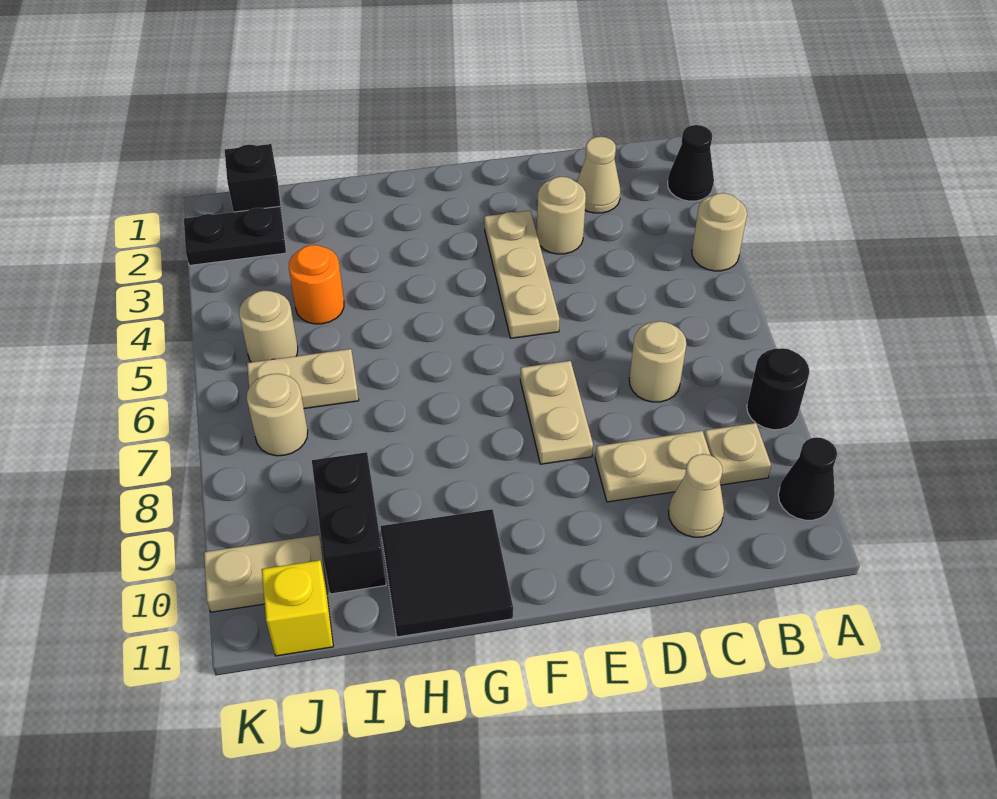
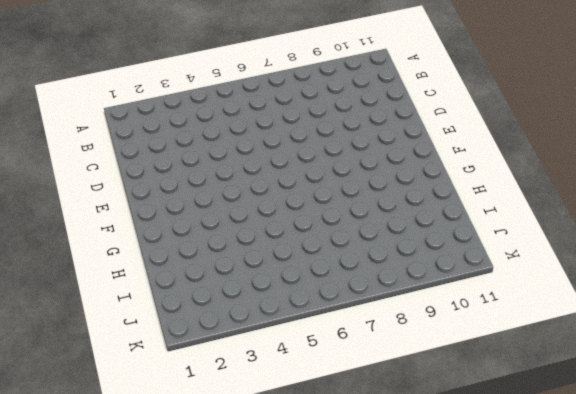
none -> black 1x1 cone [668,125,714,201]
none -> tan 1x1 round brick [692,193,747,271]
none -> black 1x1 round brick [747,348,810,430]

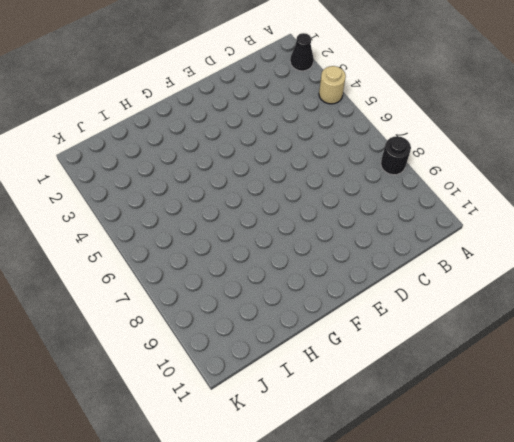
none -> black 1x1 cone [778,437,837,520]
none -> tan 1x1 plate [704,423,771,485]
none -> tan 1x1 cone [577,137,621,213]

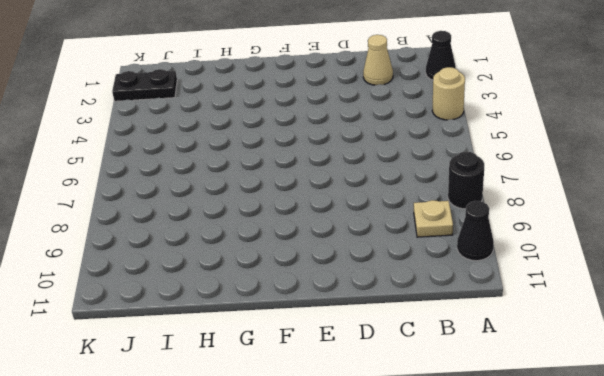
none -> tan 1x1 round brick [629,321,686,402]
none -> tan 1x2 plate [595,431,710,502]
none -> tan 1x1 cone [668,454,724,537]

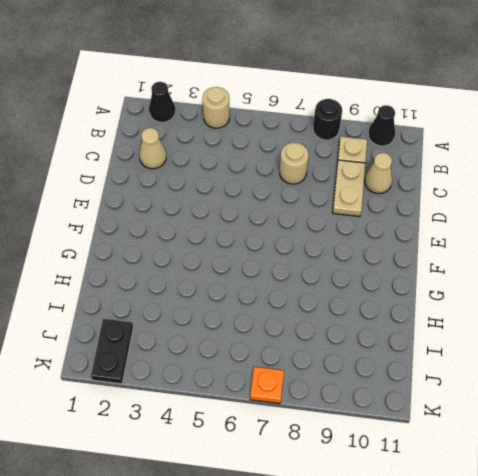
orange 1x1 plate [250,367,284,403] -> none
none -> tan 1x1 round brick [537,177,586,254]
none -> tan 1x3 plate [484,211,560,338]
none -> tan 1x2 plate [520,361,593,464]

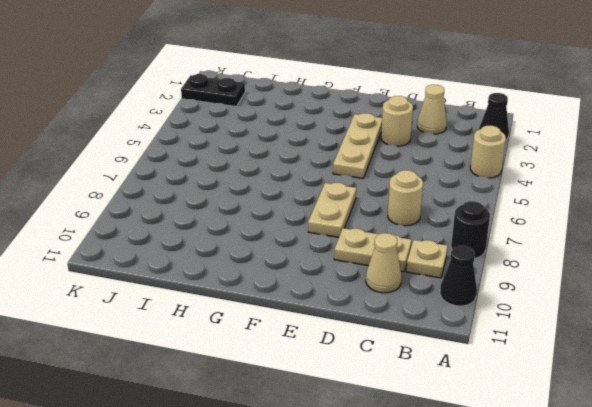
none -> black 2x2 tile [381,509,513,637]
none -> orange 1x1 round brick [289,245,344,324]
none -> tan 1x2 plate [247,349,359,408]

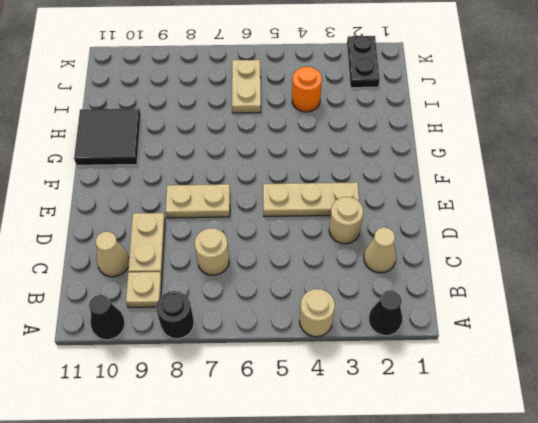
none -> black 1x2 brick [312,452,386,594]
none -> black 1x1 brick [225,144,282,213]
none -> tan 1x1 round brick [239,291,298,362]

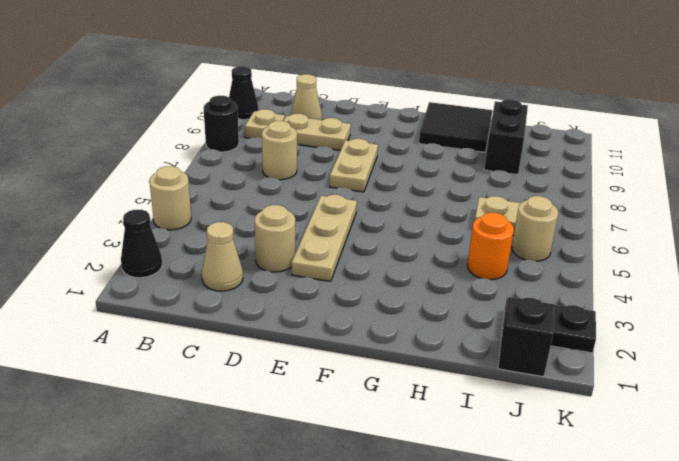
none -> tan 1x1 round brick [247,374,308,456]
none -> tan 1x2 plate [204,535,327,612]
none -> yellow 1x1 brick [262,560,333,656]

